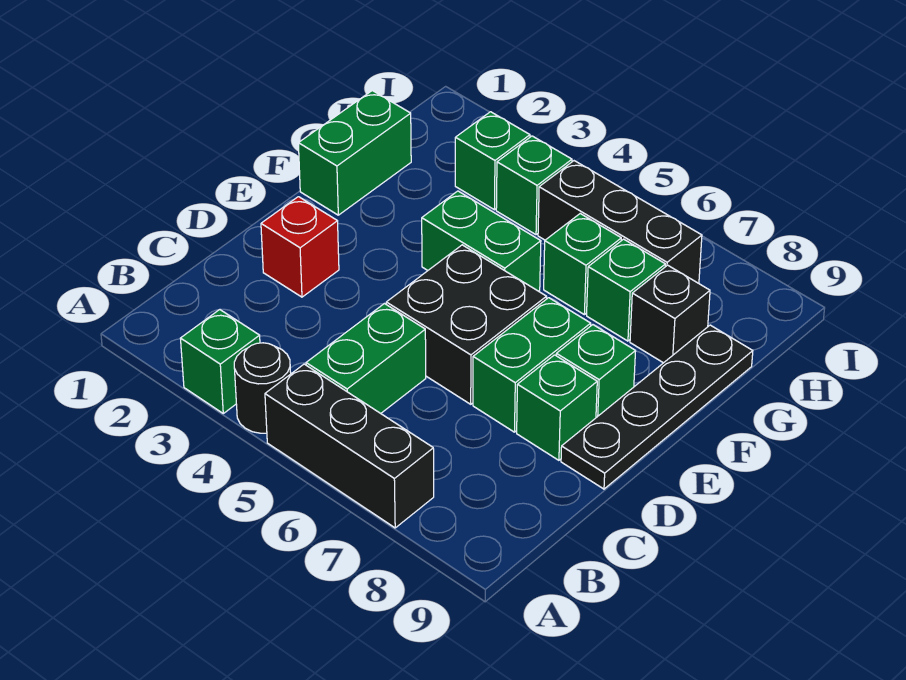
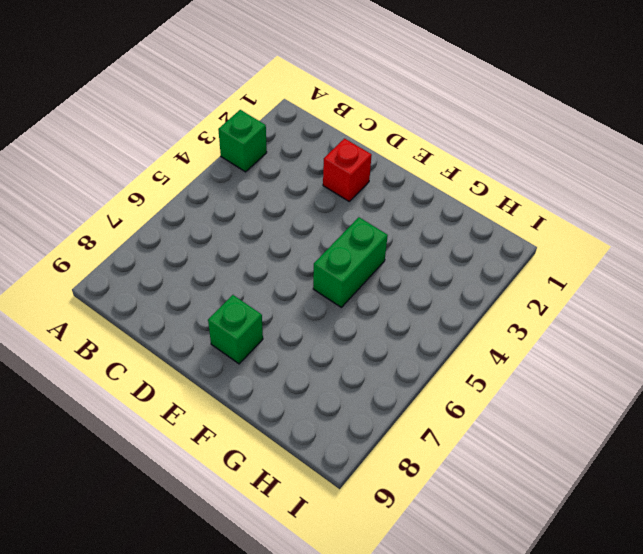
none -> black 1x1 round brick [234,343,291,433]
none -> black 1x3 brick [265,364,434,528]
none -> green 1x2 brick [306,303,426,413]

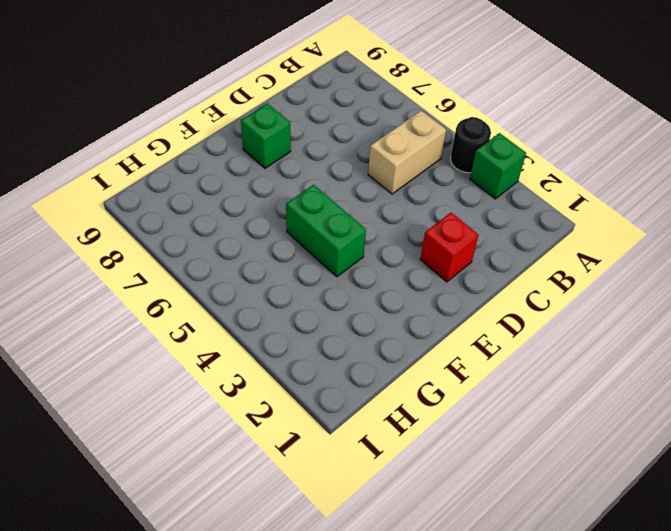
tan 1x2 brick [368,111,446,194] -> green 1x2 brick [306,303,426,413]
none -> black 1x3 brick [265,364,434,528]
none -> black 2x2 brick [386,245,547,404]
none -> green 1x2 brick [473,298,591,432]

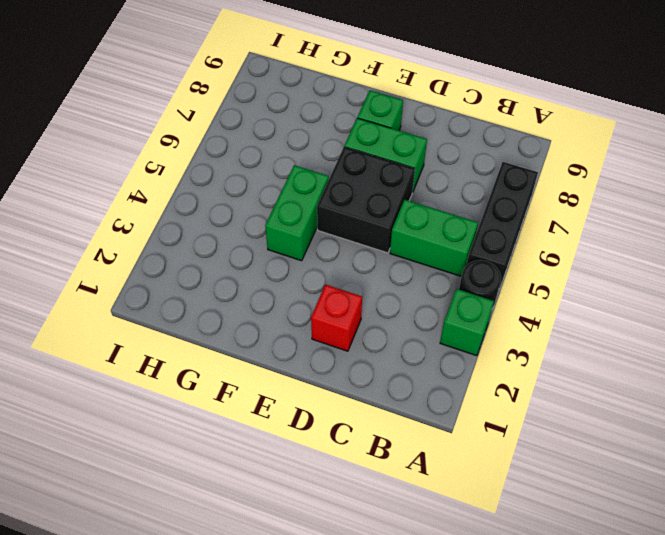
none -> green 1x1 brick [517,355,597,460]
none -> black 1x4 plate [561,325,753,489]
none -> green 1x2 brick [298,91,411,215]

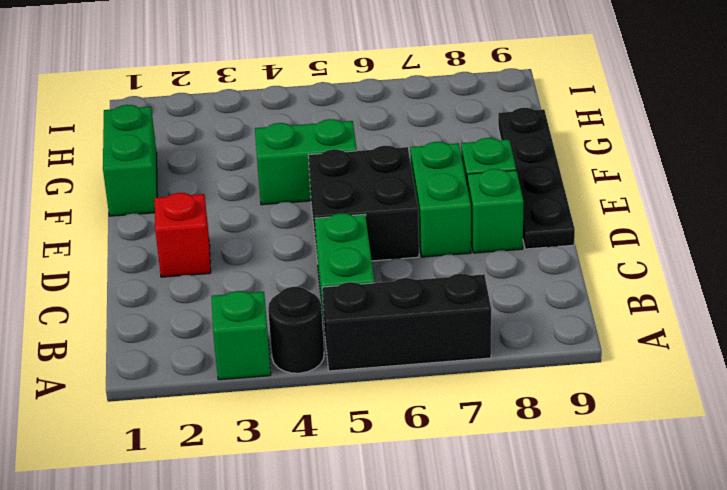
none -> green 1x1 brick [544,214,621,315]
none -> green 1x1 brick [587,239,665,341]
none -> black 1x1 brick [630,265,710,363]

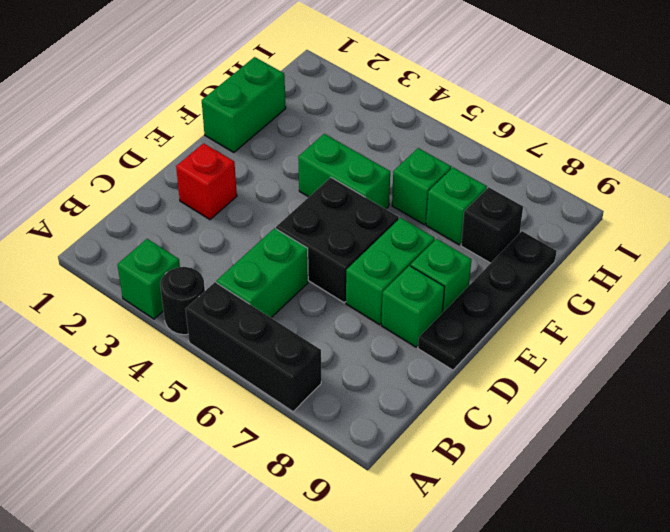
none -> green 1x1 brick [455,112,530,210]
none -> green 1x1 brick [496,136,572,235]
none -> black 1x3 brick [538,161,702,283]

